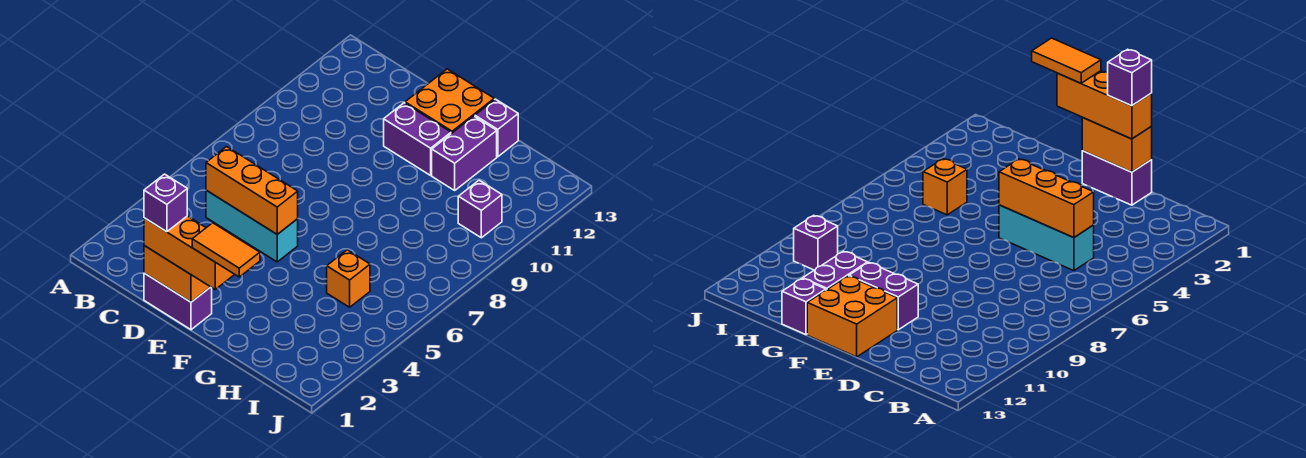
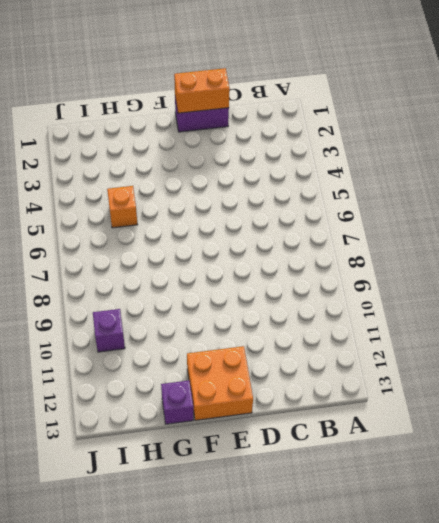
none -> cyan 1x3 brick [206,190,298,262]
none -> purple 1x2 brick [384,103,451,175]
none -> purple 1x2 brick [432,116,497,190]

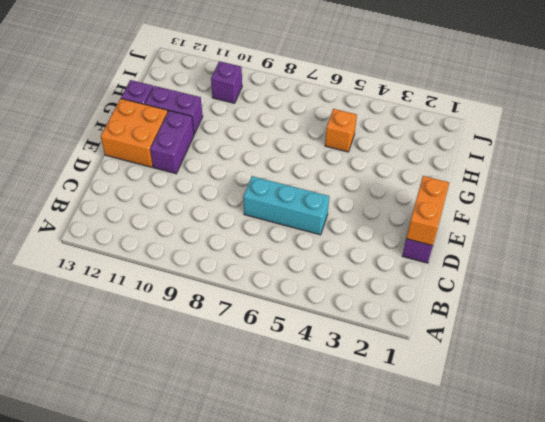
cyan 1x3 brick [243,176,329,235] -> cyan 1x3 brick turned to [206,190,298,262]
none -> orange 1x3 brick [206,147,298,234]
none -> orange 1x3 brick [144,216,235,289]
none -> purple 1x1 brick [144,174,187,232]

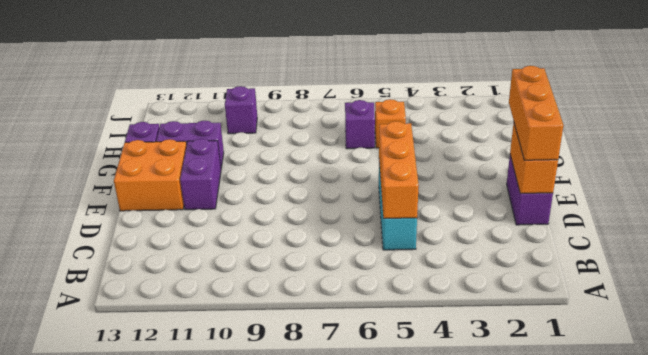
purple 1x1 brick [345,100,375,149] -> purple 1x1 brick moved to [144,174,187,232]
none -> orange 1x2 tile [192,223,260,277]

